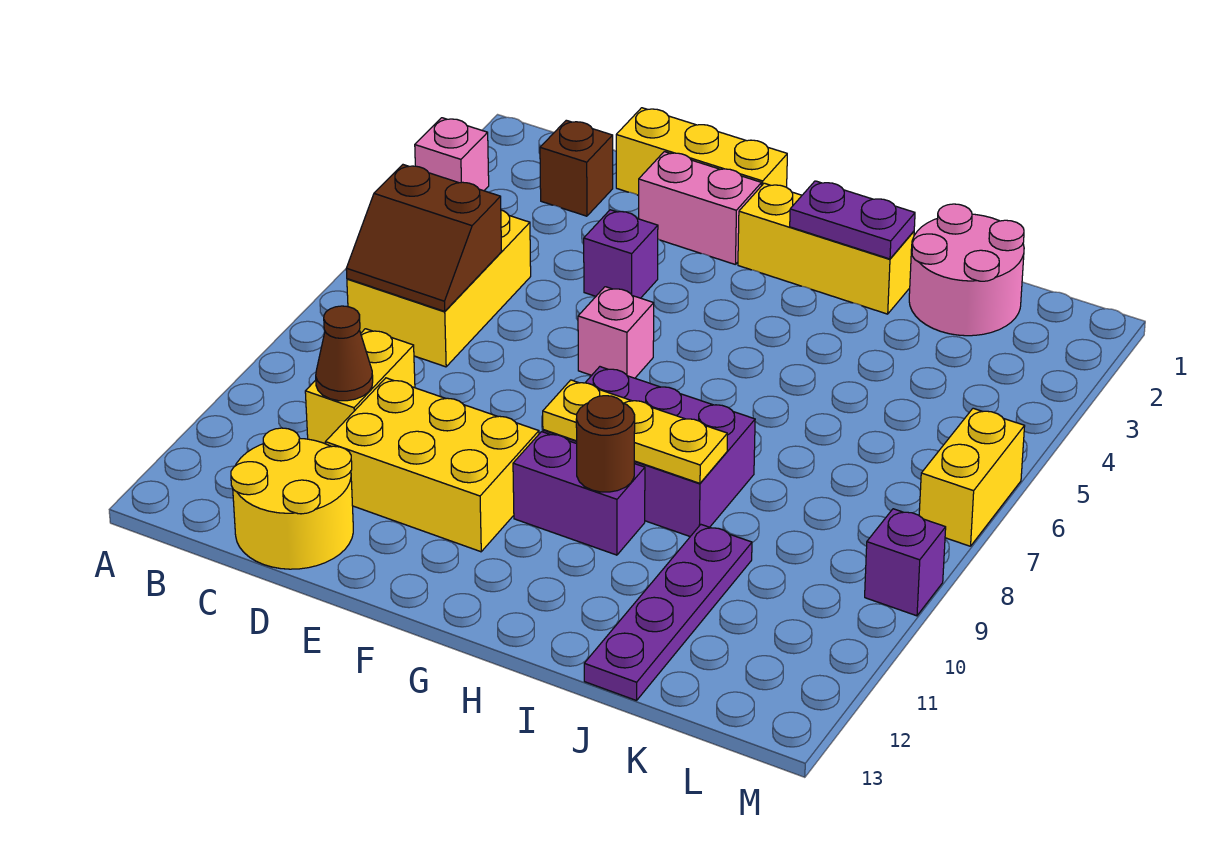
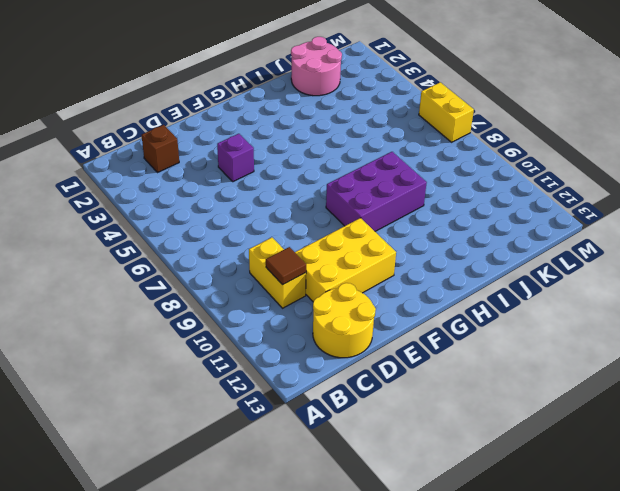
brown 1x1 tile [266,247,306,285] -> brown 1x1 cone [316,306,373,401]
none -> pink 1x1 brick [415,118,489,191]
none -> yellow 2x3 brick [347,210,531,367]
none -> yellow 1x3 brick [616,108,787,195]

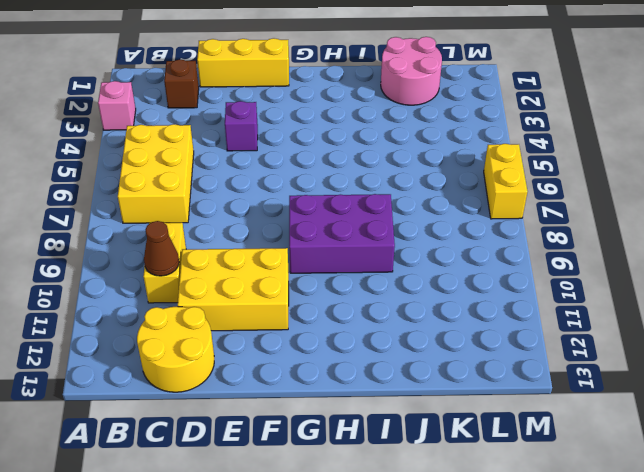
none -> pink 1x2 brick [639,152,762,264]
none -> pink 1x1 brick [578,287,654,378]
none -> yellow 1x3 brick [738,183,914,314]

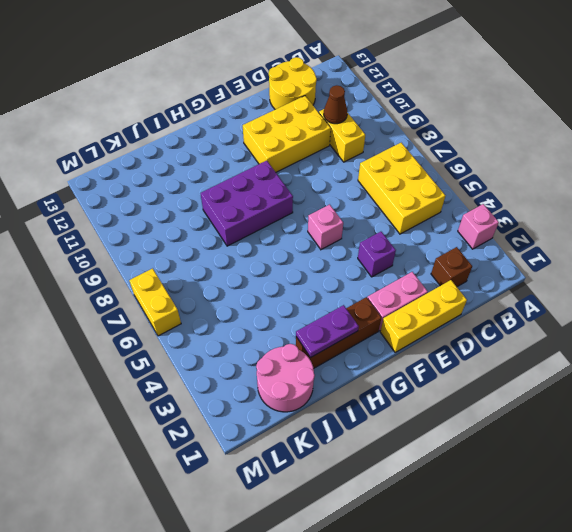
brown 1x3 brick [296,297,381,369] -> yellow 1x3 brick [738,183,914,314]
none -> purple 1x2 brick [513,432,645,555]
none -> purple 1x4 plate [584,525,752,701]
none -> purple 1x1 brick [865,509,946,616]

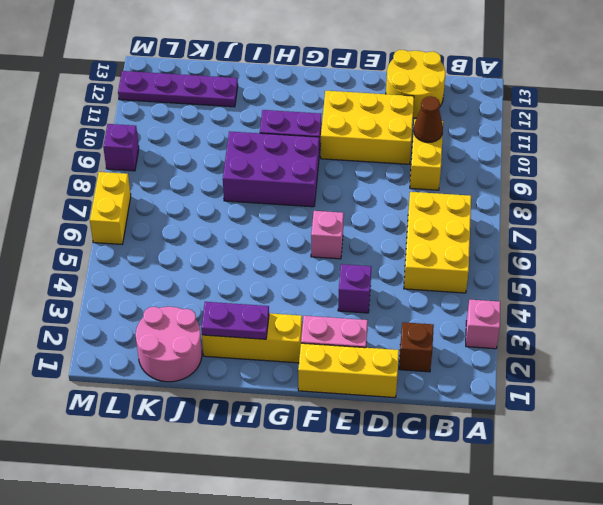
purple 1x4 plate [118,71,238,107] -> purple 1x4 plate turned to [584,525,752,701]
none -> brown 2x2 slope [346,165,502,311]
none -> yellow 1x3 plate [543,380,727,483]
none -> brown 1x1 round brick [576,396,635,492]

